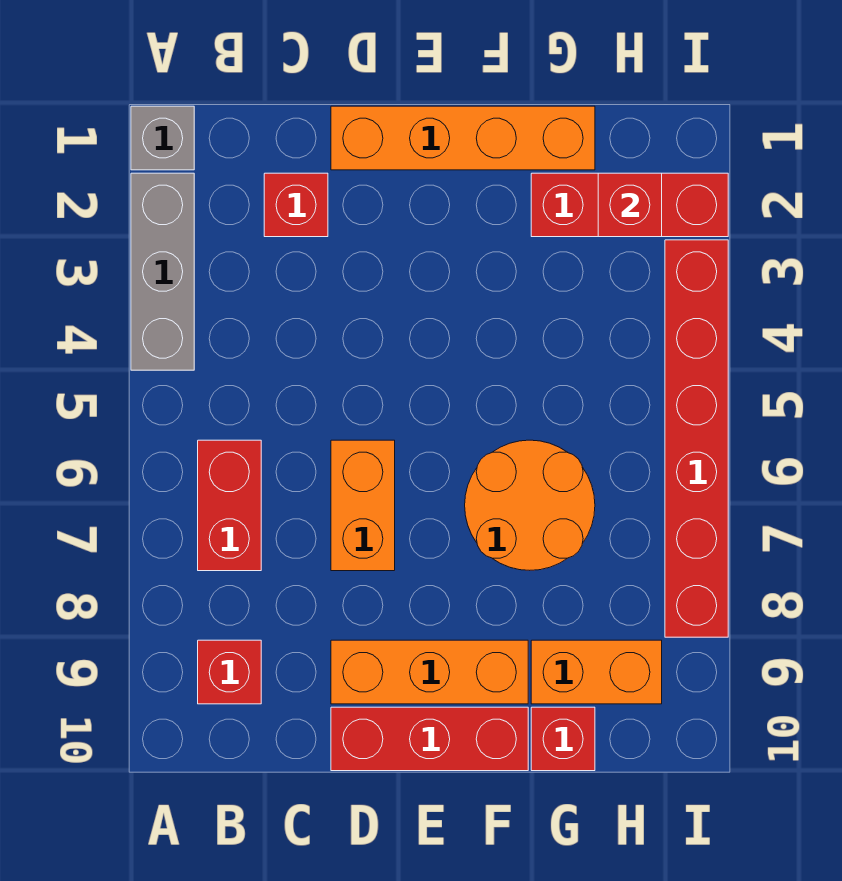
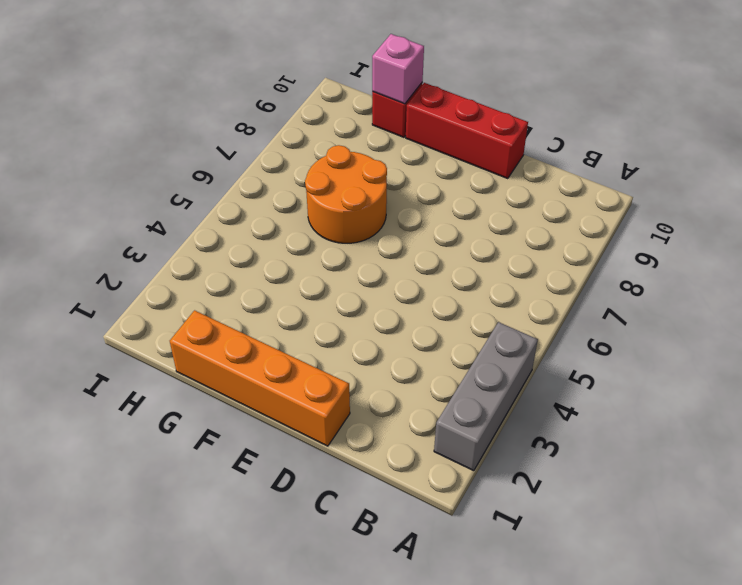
pink 1x1 brick [372,34,424,104] -> none
none -> grey 1x1 brick [131,106,194,170]
none -> red 1x2 brick [198,440,261,571]
none -> red 1x1 brick [198,640,261,704]

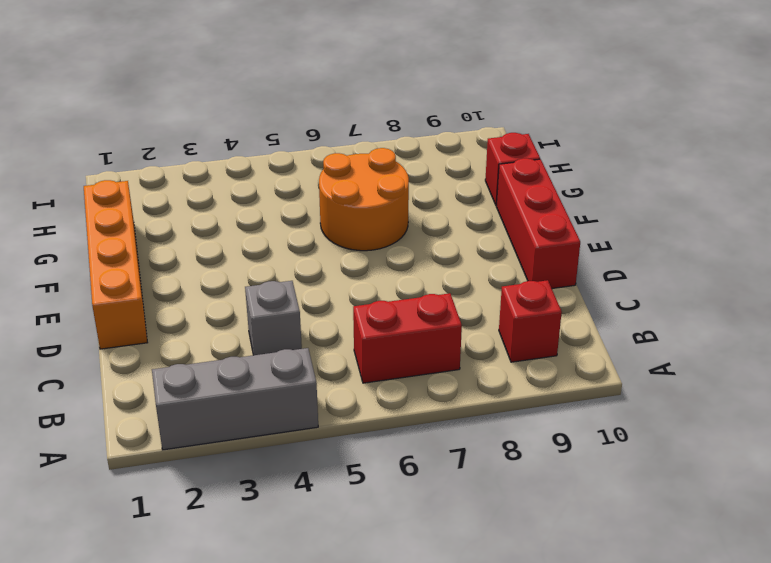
grey 1x1 brick [245,281,302,355] -> grey 1x1 brick moved to [131,106,194,170]
none -> red 1x1 brick [264,173,328,237]
none -> orange 1x2 brick [331,440,395,571]
none -> orange 1x3 brick [331,640,528,704]

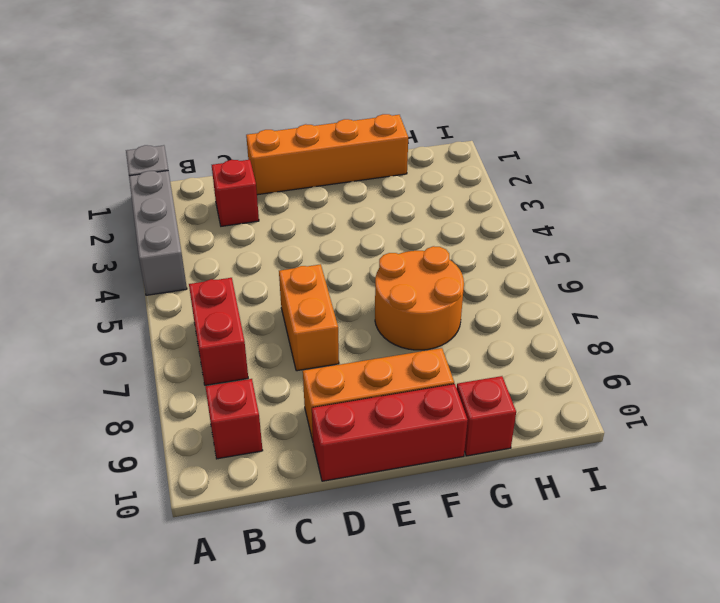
none -> red 1x3 brick [531,173,728,237]
none -> orange 1x2 brick [531,640,662,704]
none -> red 1x6 brick [665,240,728,637]

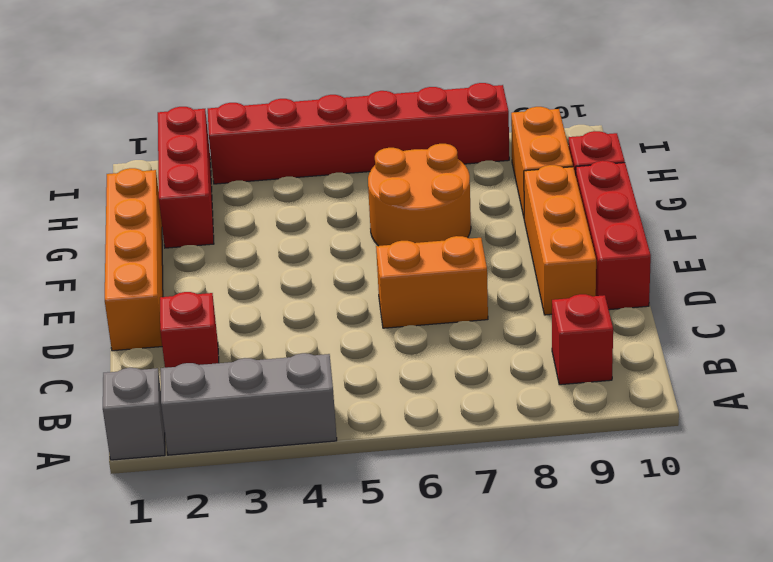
none -> red 1x2 brick [198,440,261,571]
none -> red 1x1 brick [598,173,662,237]

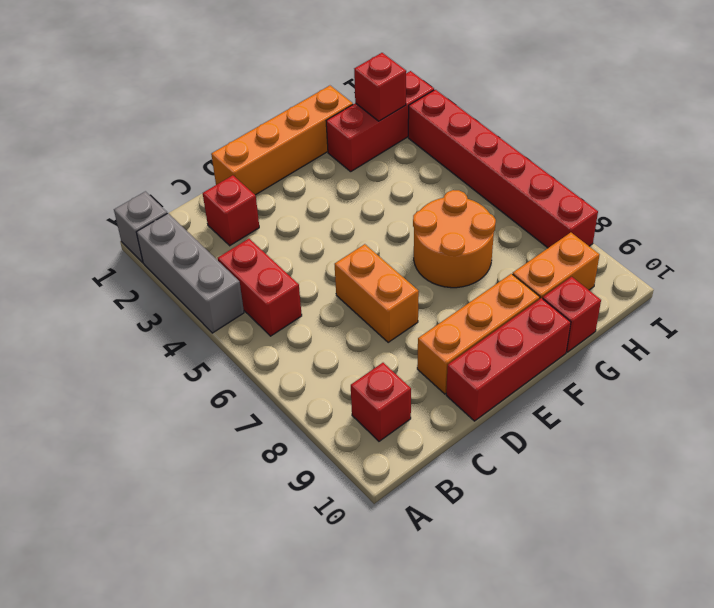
red 1x2 brick [218,239,302,336] -> red 1x2 brick moved to [198,440,261,571]

